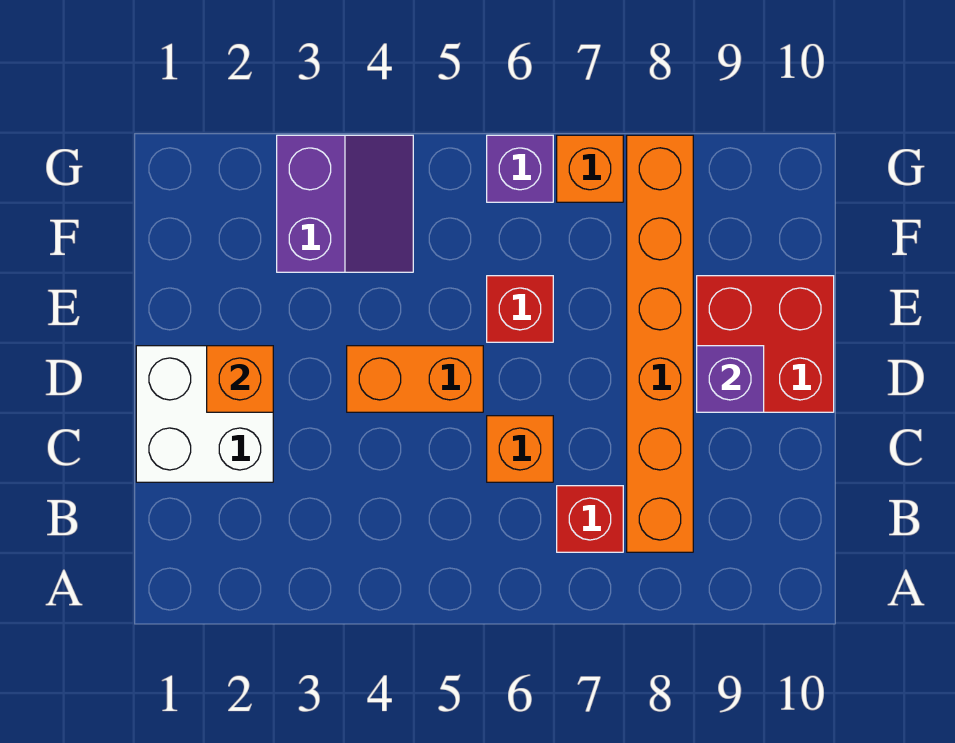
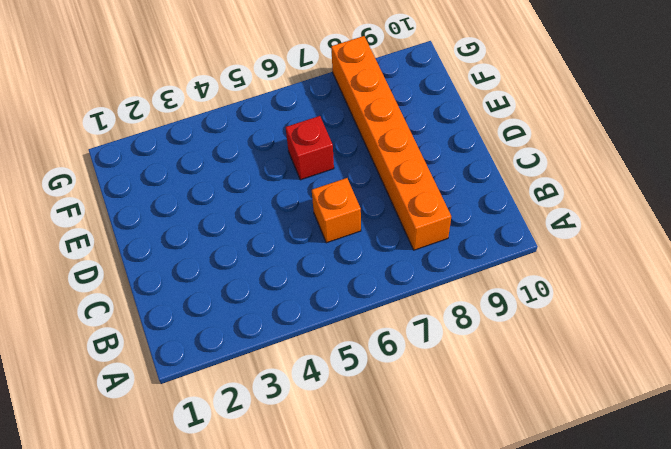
none -> red 1x1 brick [557,486,623,552]
none -> white 2x2 brick [136,346,273,482]
none -> orange 1x2 brick [347,346,483,412]

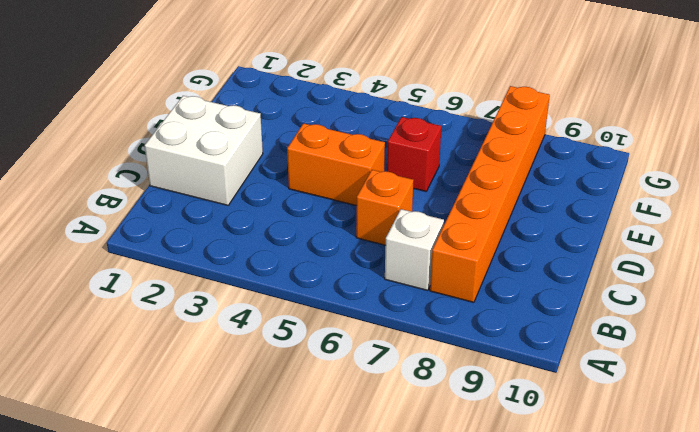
white 1x1 brick [385,209,444,290] -> red 1x1 brick [557,486,623,552]
none -> red 2x2 brick [697,276,834,412]
none -> purple 2x2 slope [277,135,413,272]
none -> purple 1x1 brick [487,135,553,202]

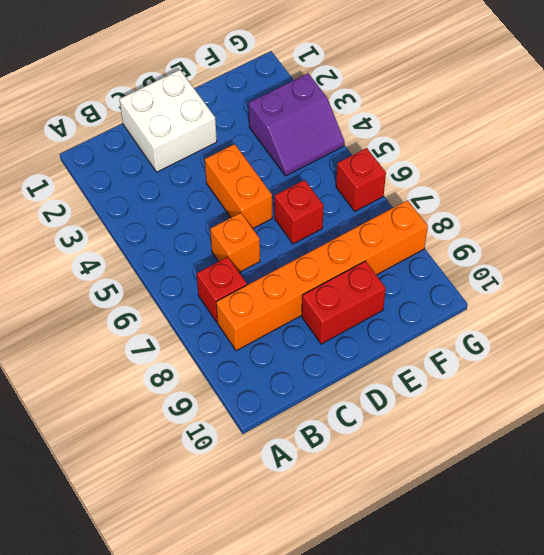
red 1x2 brick [302,261,386,344] -> red 2x2 brick [697,276,834,412]
red 1x1 brick [336,148,386,211] -> purple 1x1 brick [487,135,553,202]
none -> orange 1x1 brick [557,135,623,202]
none -> orange 1x1 brick [207,346,273,412]
none -> purple 1x1 brick [697,346,764,412]

